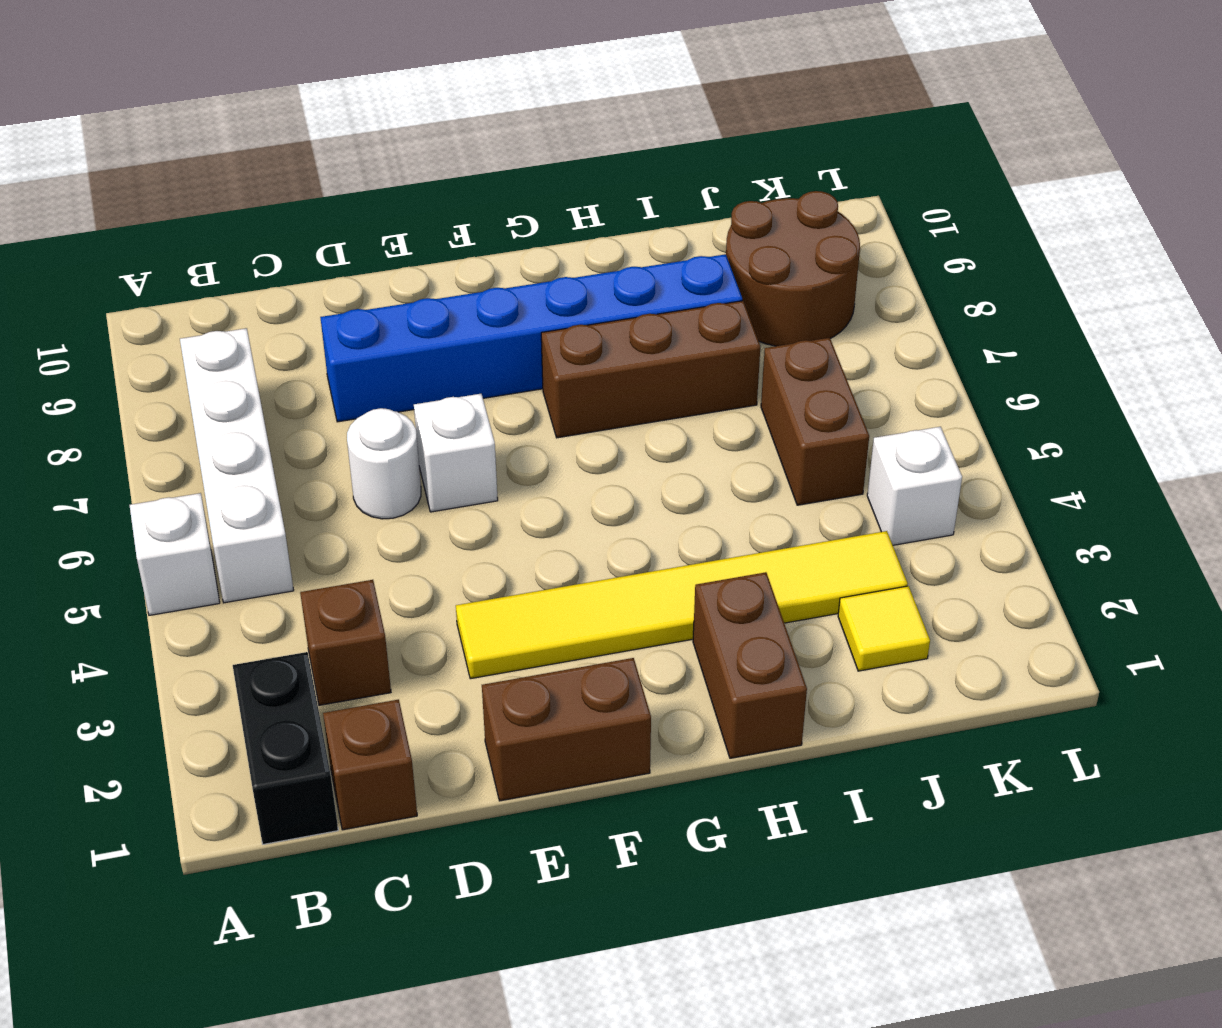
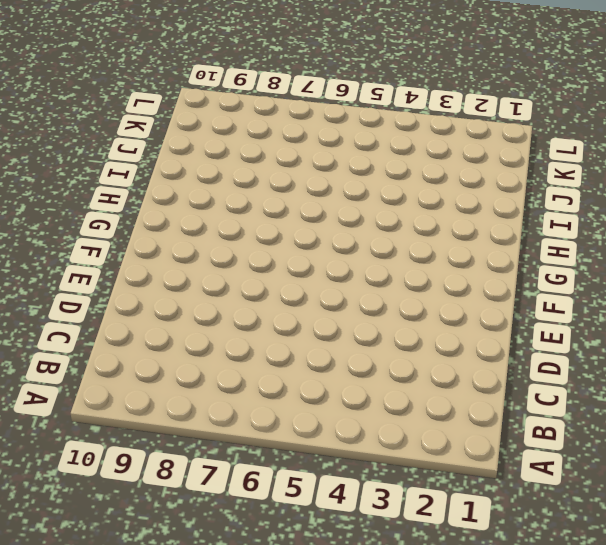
none -> white 1x1 brick [130,493,220,615]
none -> black 1x2 brick [233,652,338,844]
none -> white 1x4 brick [180,328,294,603]

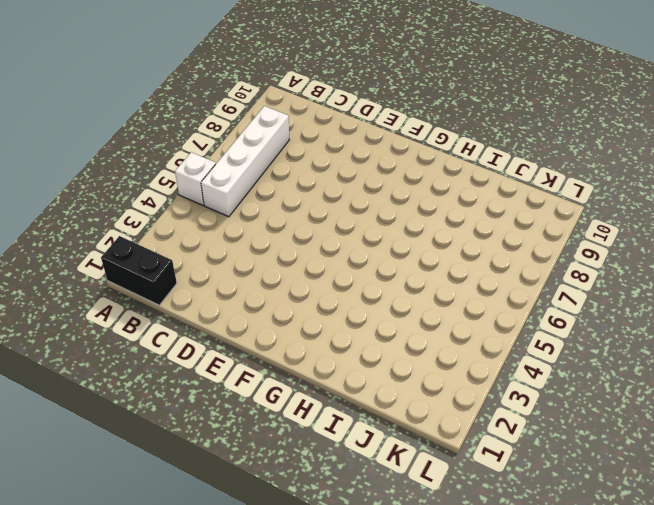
black 1x2 brick [101,236,177,305] -> black 1x2 brick turned to [233,652,338,844]
none -> brown 1x1 brick [323,700,417,830]
none -> brown 1x1 brick [300,580,391,705]
none -> white 1x1 round brick [347,408,421,519]

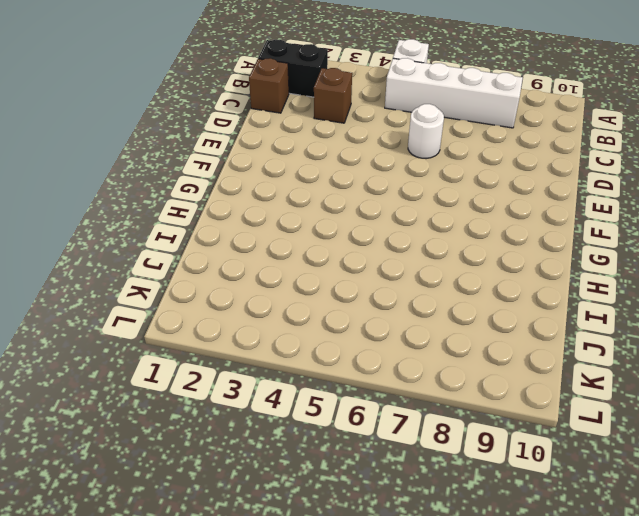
none -> blue 1x6 brick [320,254,742,422]
none -> brown 1x2 brick [482,658,651,801]
none -> yellow 1x6 tile [456,531,908,679]

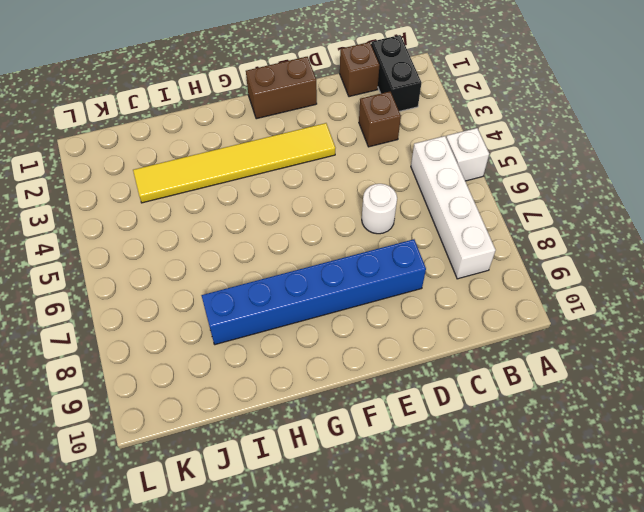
none -> white 1x1 brick [414,394,498,512]
none -> brown 1x3 brick [541,301,760,438]
none -> brown 1x2 brick [693,572,807,758]

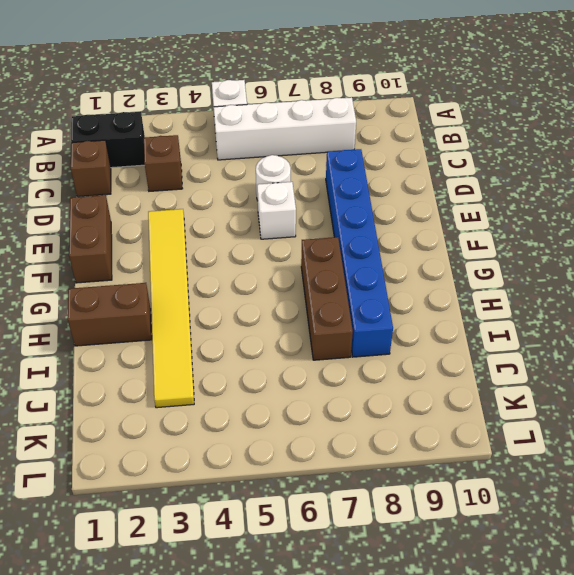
none -> yellow 1x1 tile [838,586,930,671]
none -> brown 1x2 brick [761,338,869,505]
none -> brown 2x2 round brick [726,191,860,346]

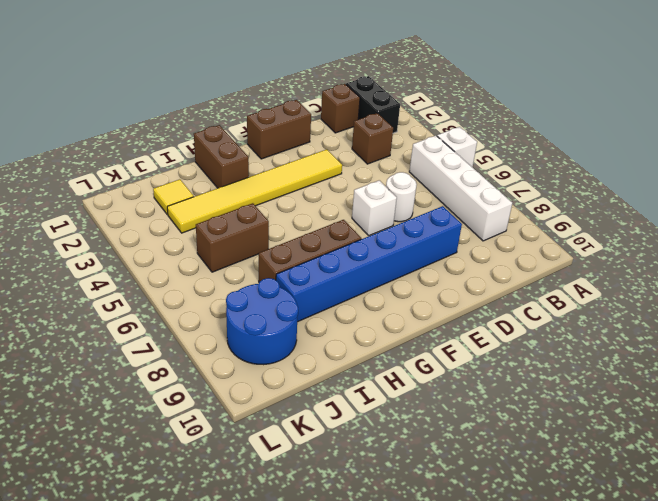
brown 1x2 brick [196,203,269,272] -> brown 1x2 brick turned to [761,338,869,505]
blue 2x2 round brick [226,278,298,365] -> brown 2x2 round brick [726,191,860,346]
none -> white 1x1 brick [867,427,962,545]

